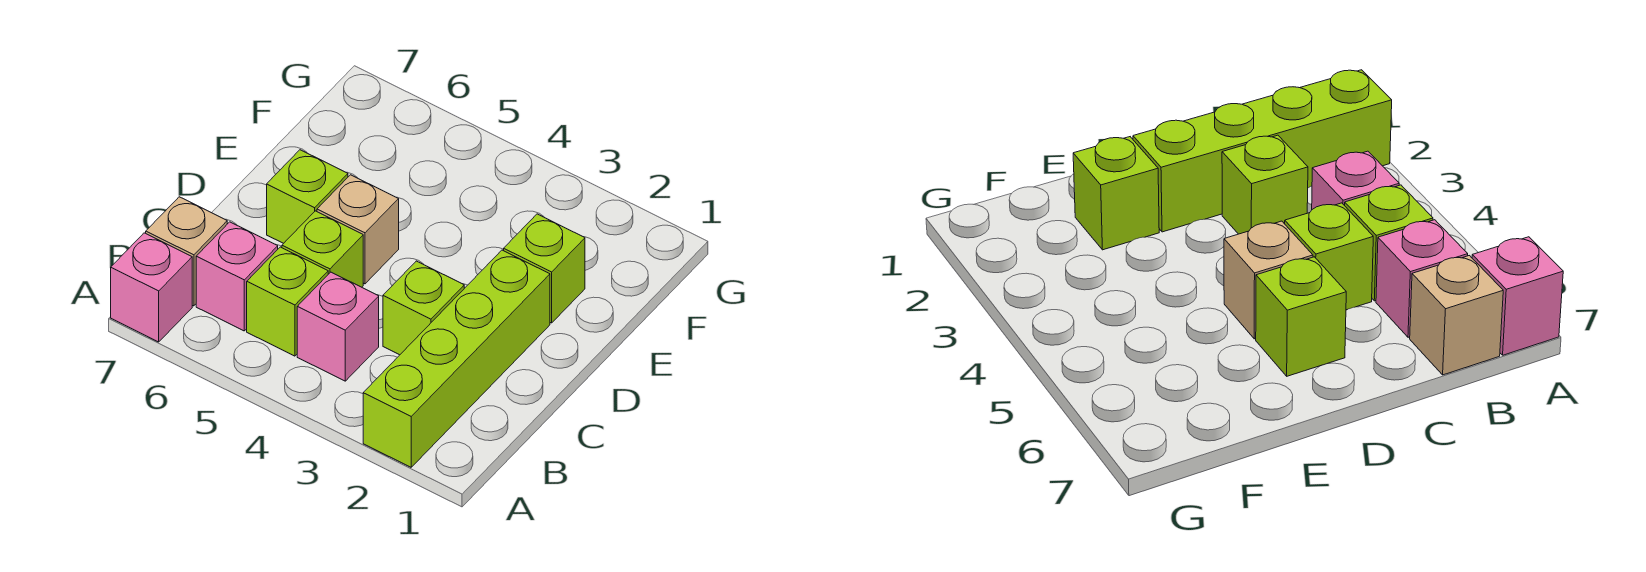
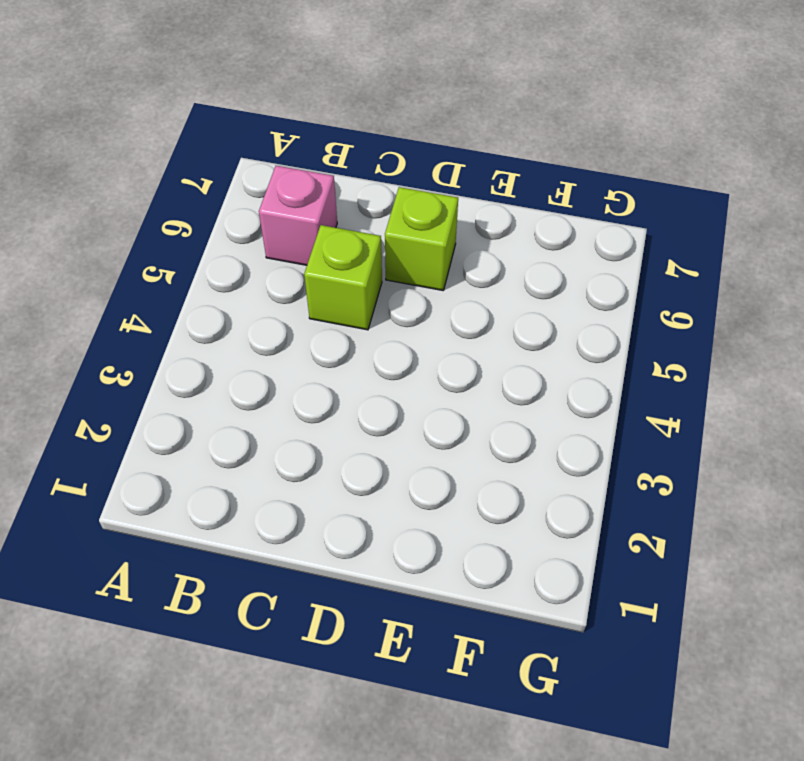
none -> lime 1x4 brick [363,250,550,467]
none -> pink 1x1 brick [111,233,192,342]

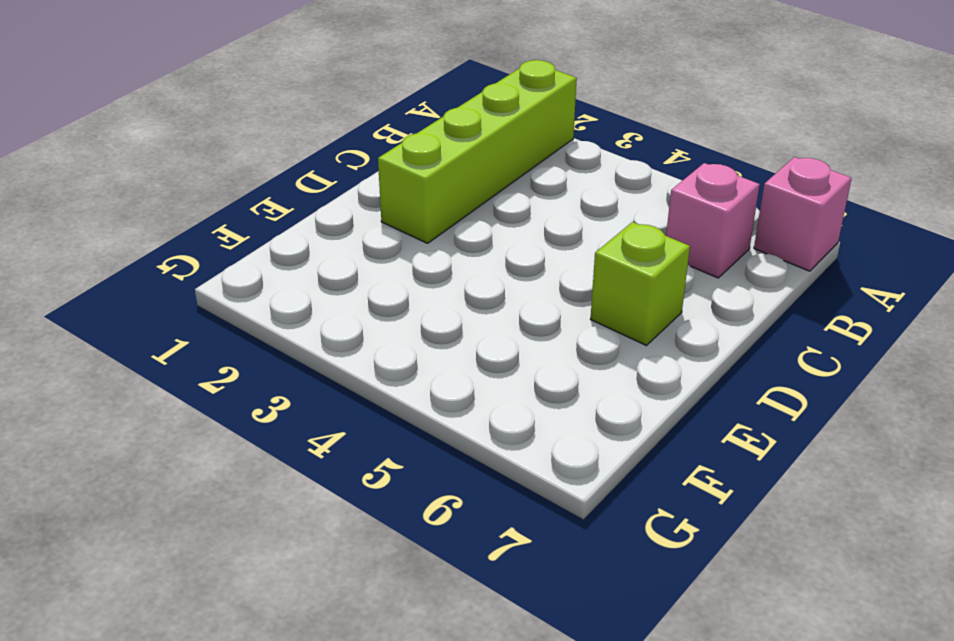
none -> pink 1x1 brick [297,272,379,381]
none -> lime 1x1 brick [247,247,328,356]

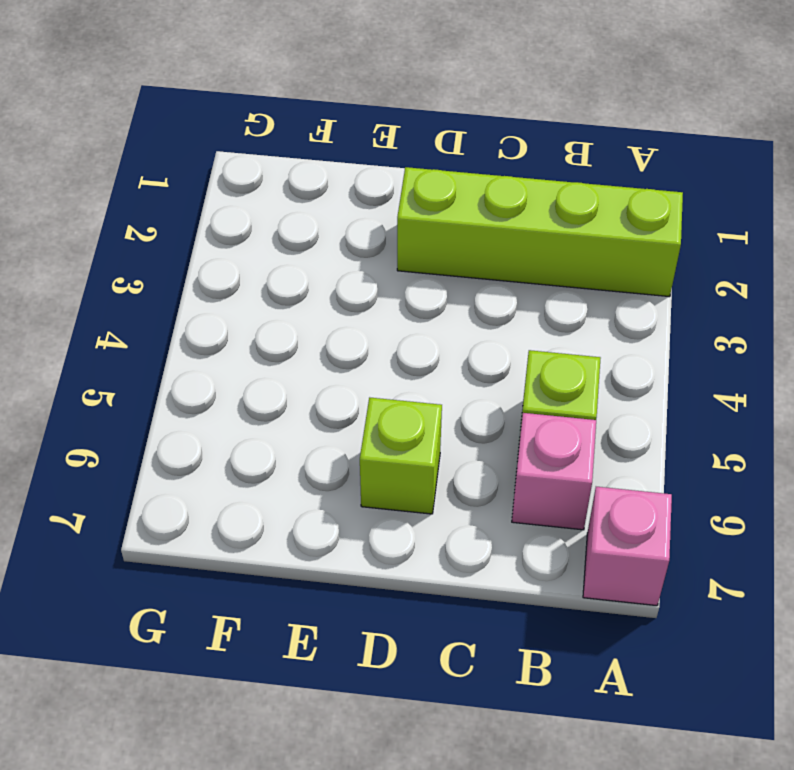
none -> pink 1x1 brick [297,272,379,381]
none -> tan 1x1 brick [146,197,227,306]

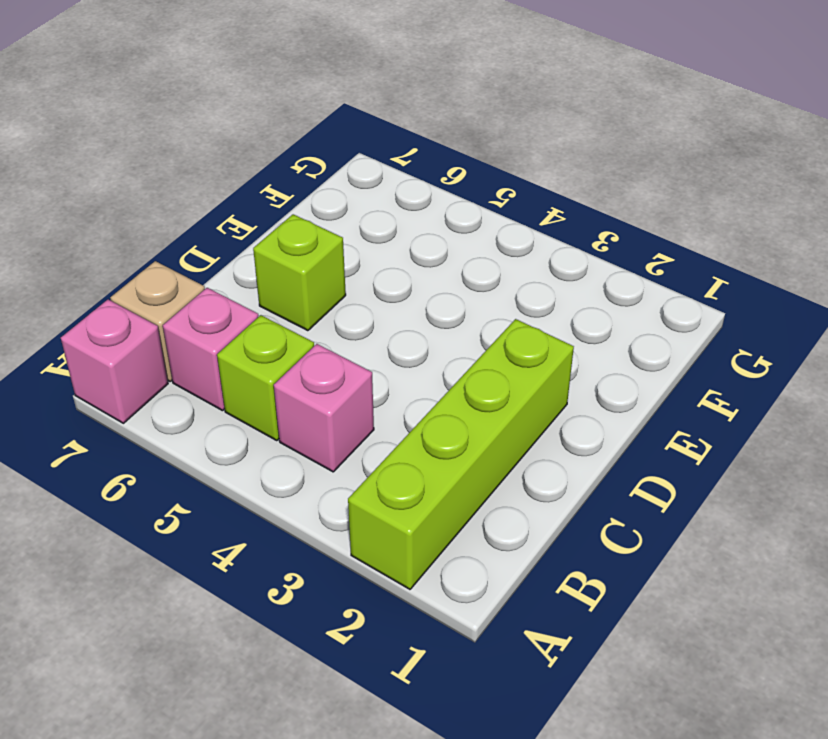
none -> lime 1x1 brick [383,261,464,355]
none -> lime 1x1 brick [282,211,363,287]

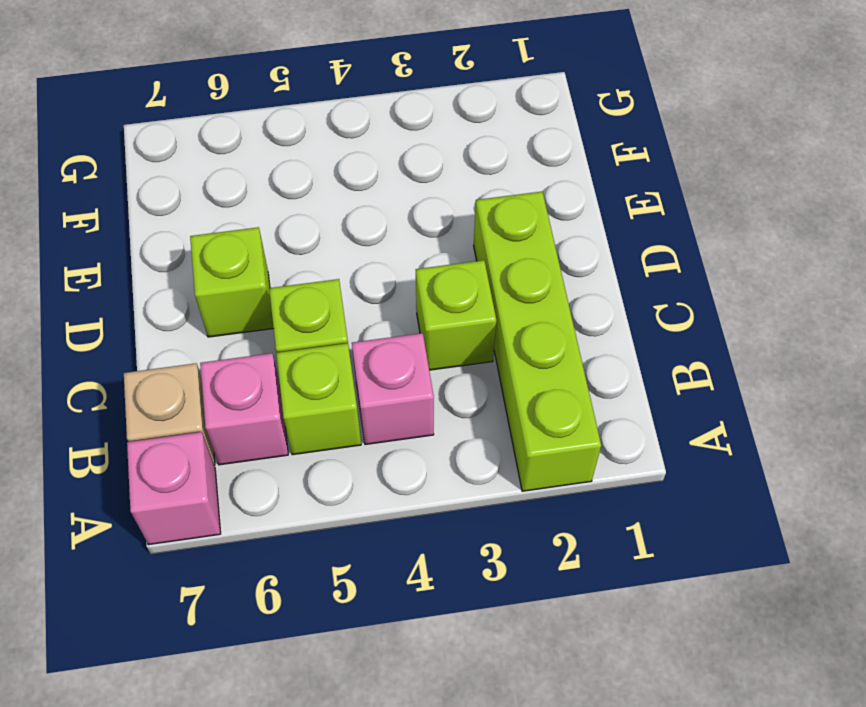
none -> tan 1x1 brick [317,175,399,284]
none -> lime 1x1 brick [504,214,585,323]

